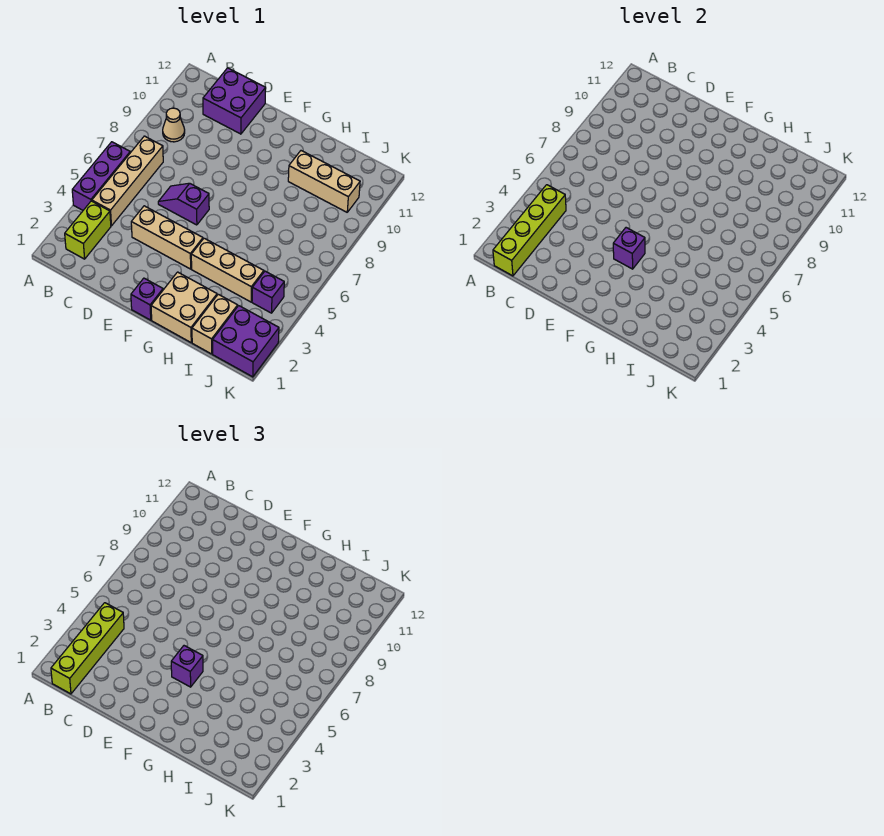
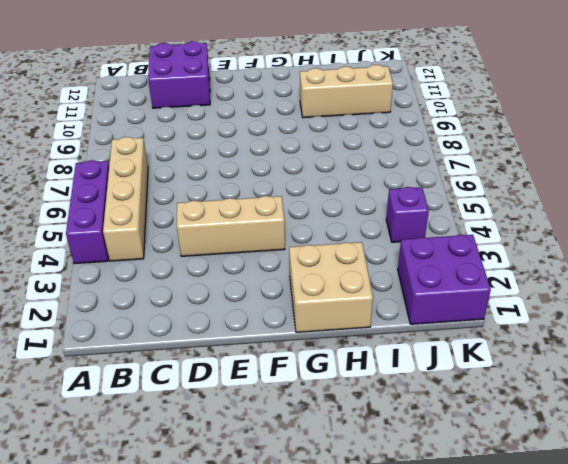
none -> lime 1x2 brick [65,201,111,259]
none -> tan 1x1 cone [163,108,185,142]
none -> purple 1x2 slope [158,183,209,225]

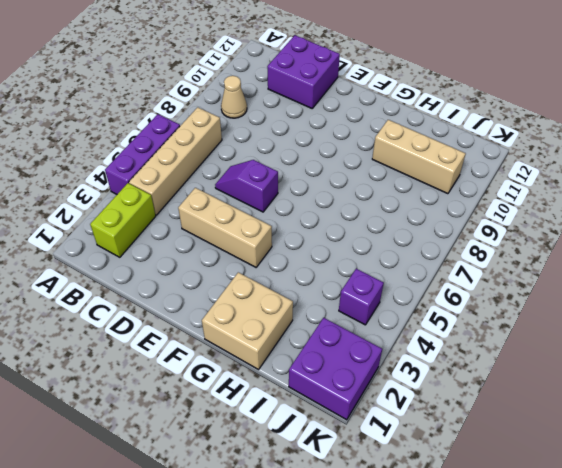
none -> purple 1x1 brick [131,278,163,320]
none -> tan 1x3 brick [191,238,264,302]
none -> tan 1x2 brick [192,294,238,354]

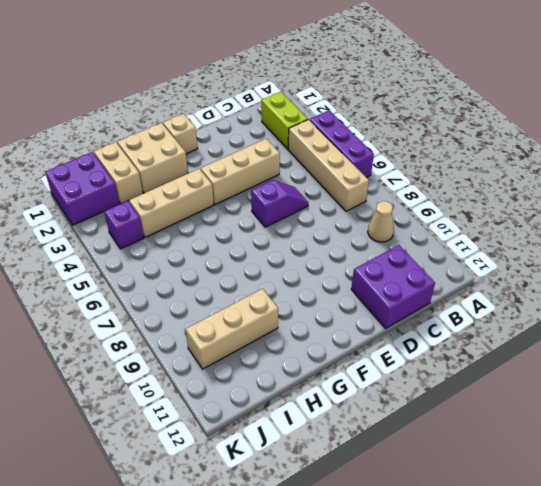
tan 1x1 brick [163,114,198,154] -> purple 1x1 brick [131,278,163,320]
none -> lime 1x4 brick [493,185,566,276]
none -> purple 1x1 brick [613,228,645,269]
none -> lime 1x4 brick [51,603,124,694]

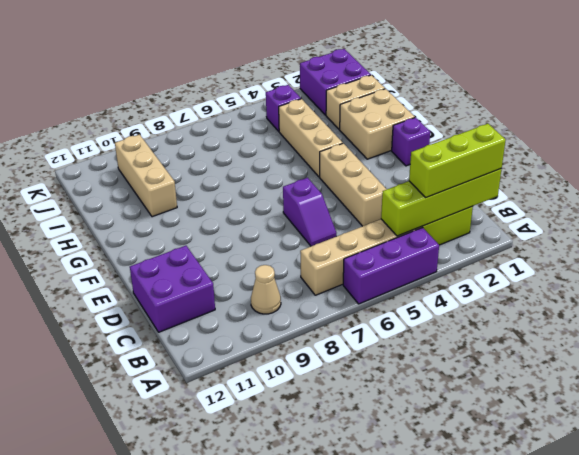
lime 1x3 brick [409,124,506,197] -> lime 1x4 brick [51,603,124,694]
none -> purple 1x1 brick [613,228,645,269]
none -> purple 1x1 brick [171,646,203,687]

